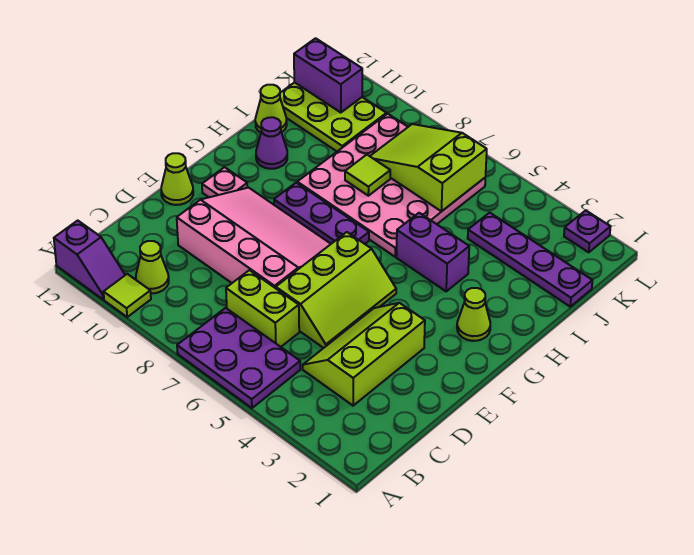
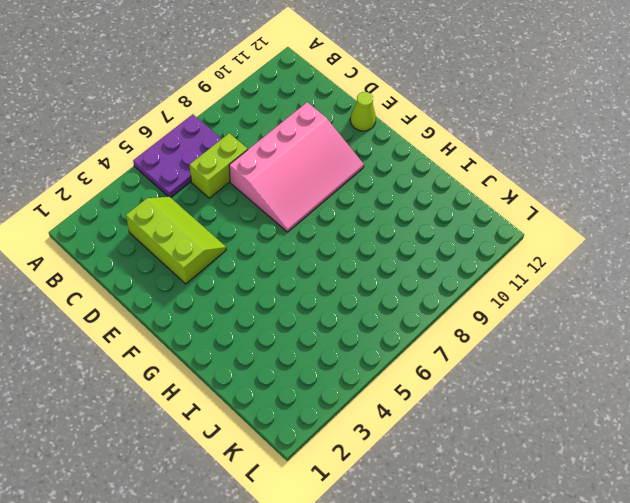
none -> lime 1x1 tile [104,274,151,317]
none -> purple 1x2 slope [54,221,125,299]
none -> lime 1x1 cone [136,241,169,293]

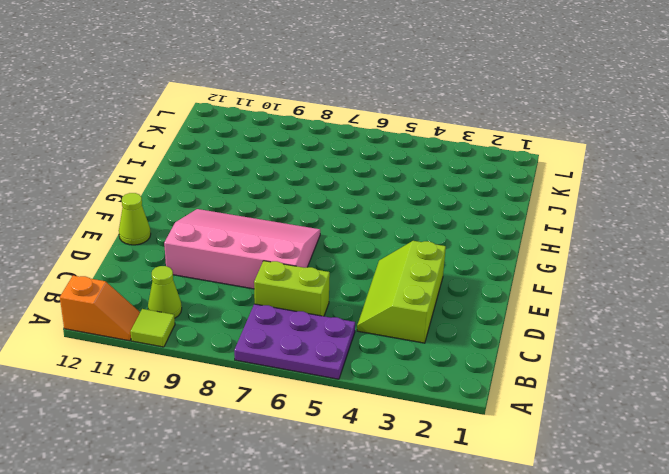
orange 1x2 slope [60,276,140,341] -> purple 1x2 slope [54,221,125,299]
none -> lime 2x3 slope [276,232,396,348]
none -> pink 1x1 plate [202,167,247,197]
none -> lime 1x1 cone [457,288,490,341]

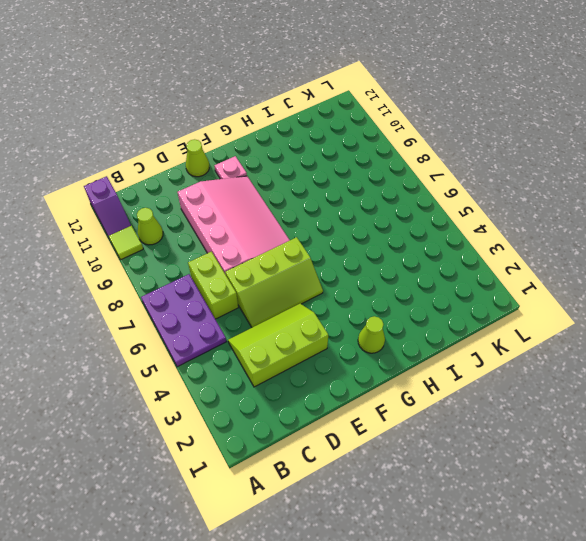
none -> purple 1x3 plate [274,183,369,244]
none -> purple 1x2 brick [396,213,469,291]
none -> pink 4x4 plate [297,114,485,257]

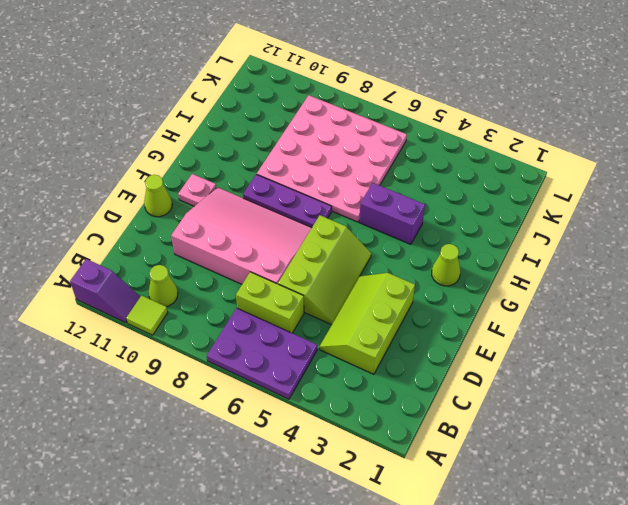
none -> purple 1x1 cone [256,117,287,169]
none -> lime 1x1 cone [255,85,287,133]
none -> purple 1x4 plate [468,213,592,307]

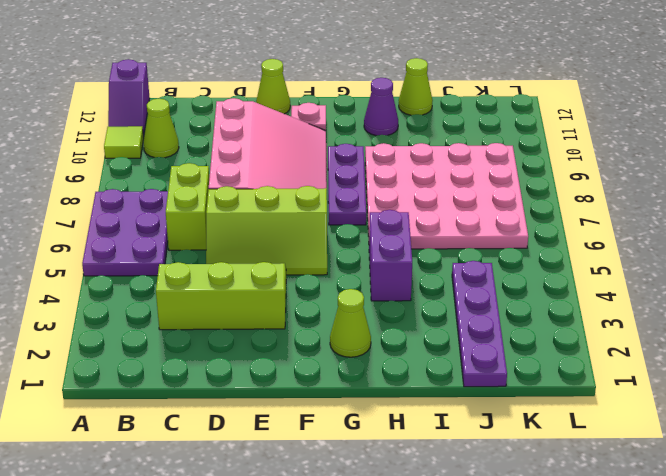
none -> lime 2x3 plate [280,82,387,151]
none -> purple 1x1 plate [564,210,610,252]
none -> lime 1x1 tile [345,155,390,196]

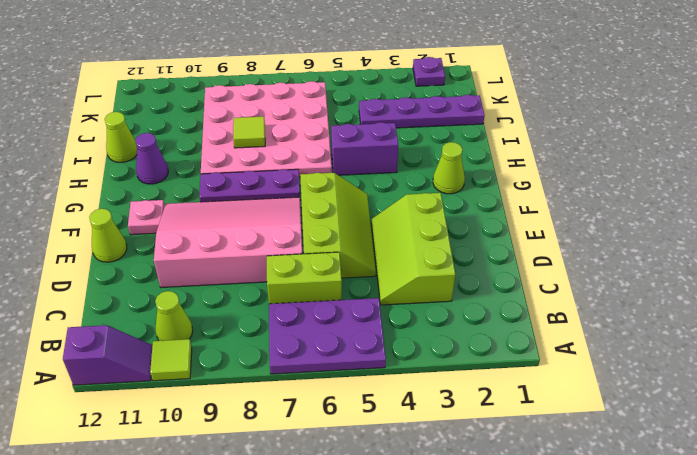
none -> lime 2x3 plate [280,82,387,151]
none -> lime 2x3 slope [370,124,487,211]
none -> purple 1x2 brick [294,38,362,113]

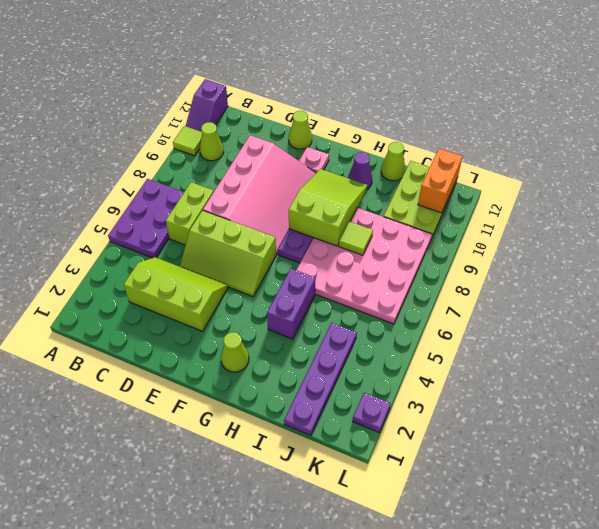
lime 2x3 slope [289,169,367,246] -> lime 2x3 slope moved to [370,124,487,211]
orange 1x2 brick [418,149,463,213] -> purple 1x2 brick [294,38,362,113]

